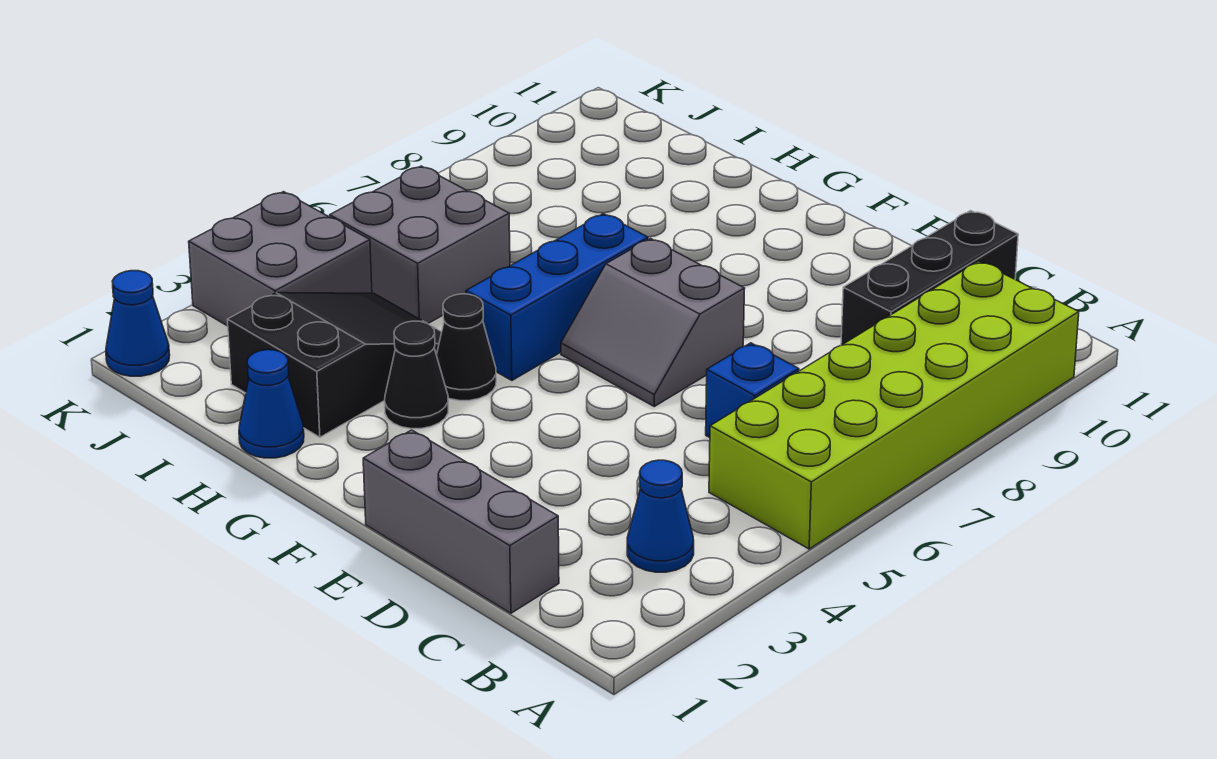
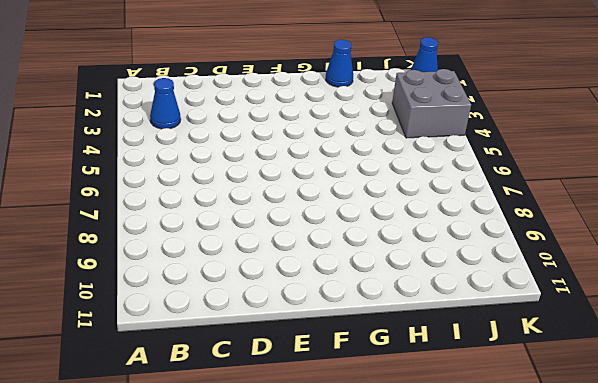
none -> lime 2x6 brick [709,261,1079,549]
none -> grey 1x3 brick [363,430,559,613]
none -> blue 1x1 brick [706,343,799,437]

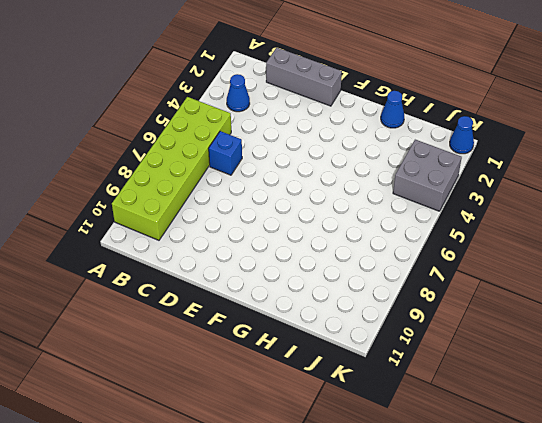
none -> black 1x3 brick [841,211,1018,345]
none -> grey 2x2 slope [561,239,745,406]
none -> black 1x1 cone [385,321,448,429]

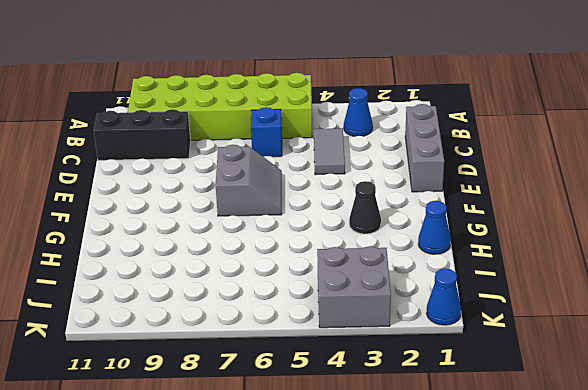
grey 1x2 tile [314,128,345,175] -> none
none -> black 1x1 cone [437,294,496,401]
none -> blue 1x3 brick [466,214,648,380]
none -> black 2x3 slope [227,293,442,437]

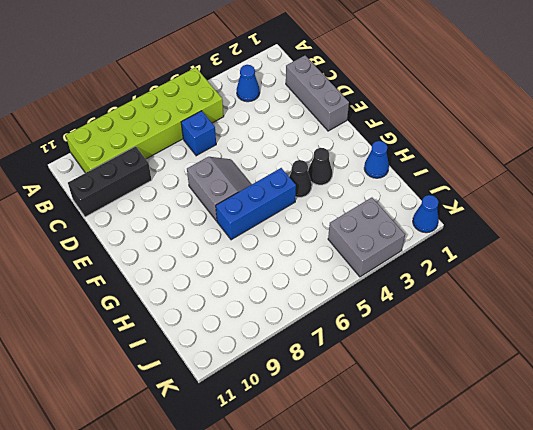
none -> black 2x3 slope [227,293,442,437]
none -> grey 2x2 brick [330,166,510,324]

